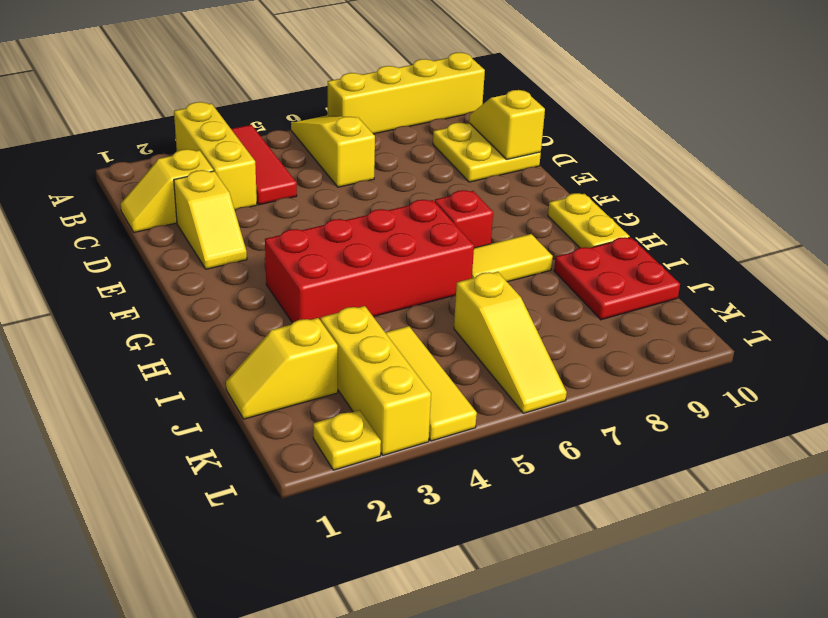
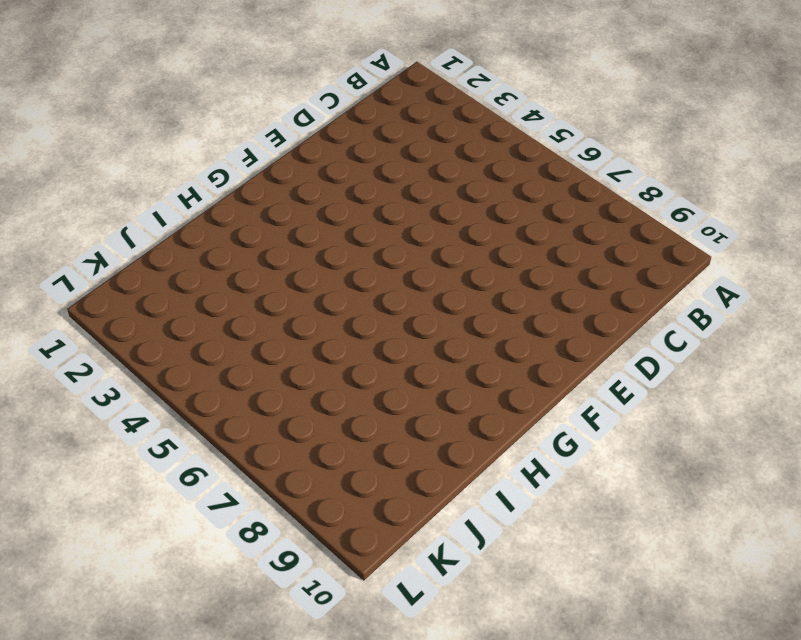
none -> yellow 1x3 brick [174,102,257,210]
none -> red 1x3 tile [231,125,297,205]
none -> yellow 1x3 slope [291,116,375,187]

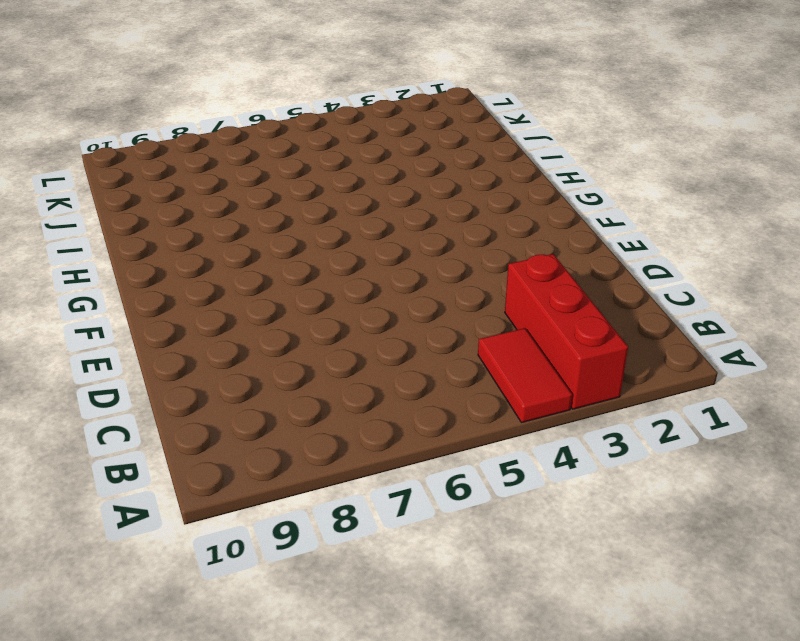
red 1x3 brick [505,254,628,409] -> yellow 1x3 brick [174,102,257,210]
red 1x2 tile [478,328,572,423] -> red 1x3 tile [231,125,297,205]
none -> yellow 1x3 slope [291,116,375,187]
none -> yellow 1x4 brick [328,52,485,134]
none -> yellow 1x2 slope [121,149,214,232]

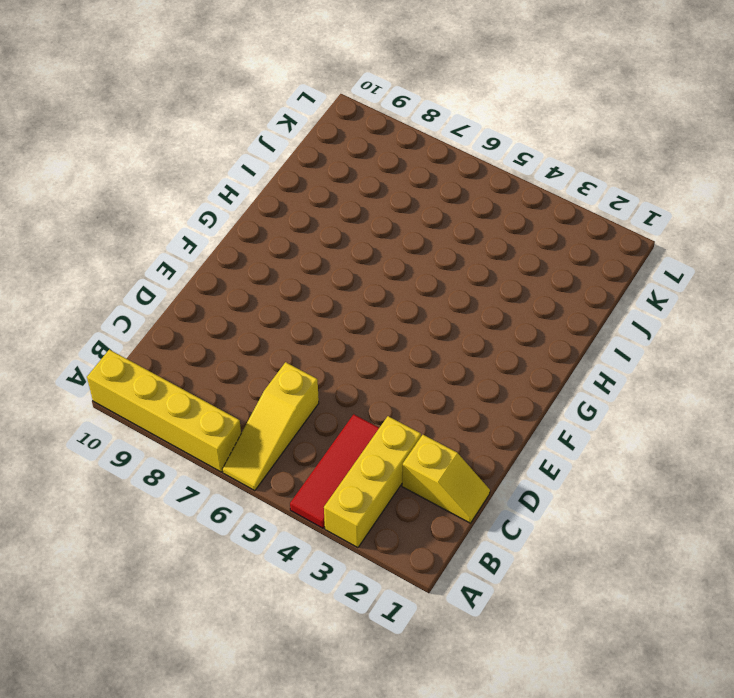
none -> yellow 2x2 plate [433,123,541,182]
none -> yellow 1x2 slope [174,170,247,269]
none -> red 2x4 brick [265,200,474,323]

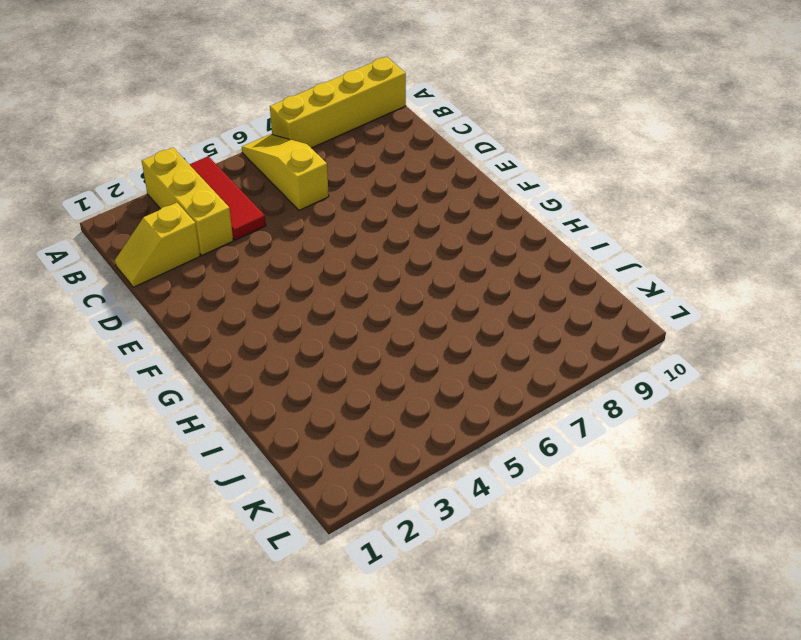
none -> yellow 2x2 plate [433,123,541,182]
none -> yellow 1x2 slope [174,170,247,269]
none -> red 2x4 brick [265,200,474,323]

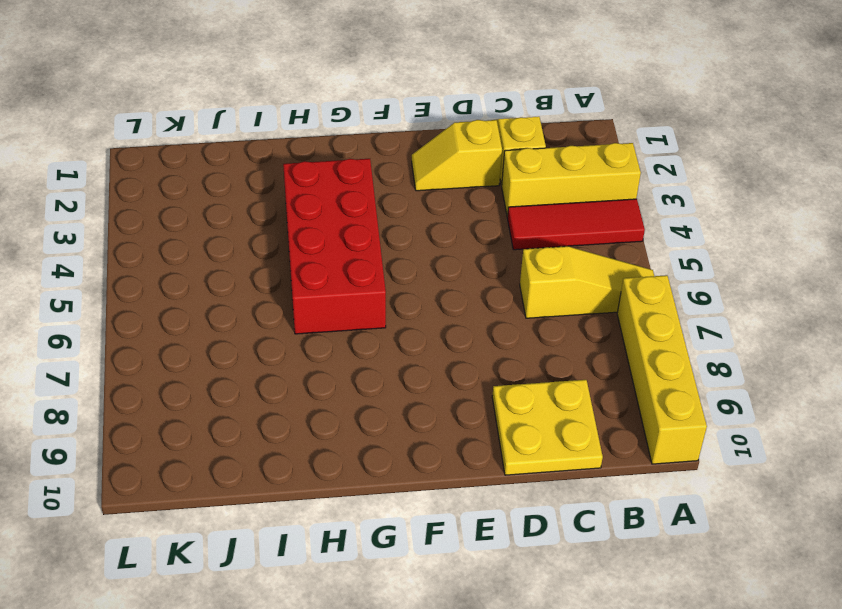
none -> red 1x1 brick [435,190,493,248]
none -> yellow 1x2 plate [548,193,630,248]
none -> yellow 1x2 tile [472,234,553,282]

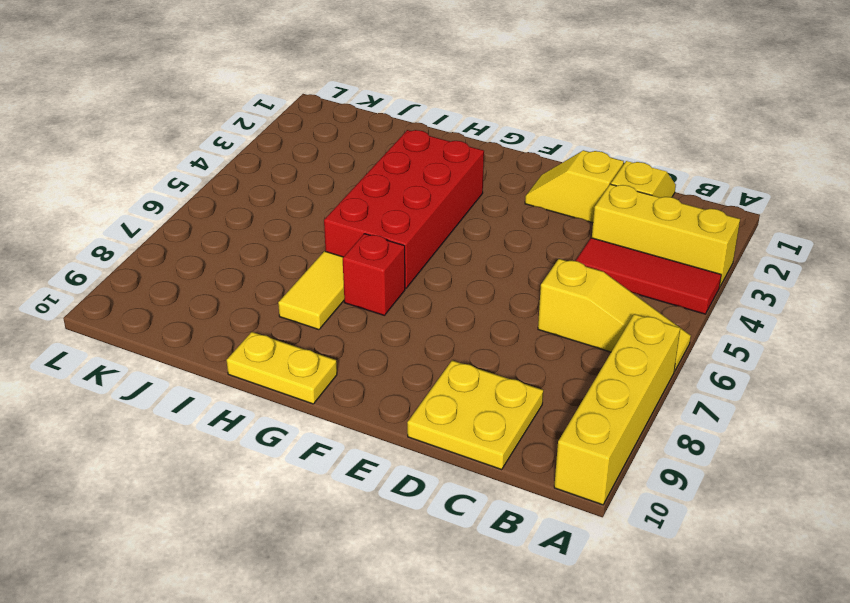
none -> red 2x2 plate [554,237,680,320]
none -> yellow 1x2 slope [226,318,338,419]
none -> yellow 1x3 brick [321,306,431,455]

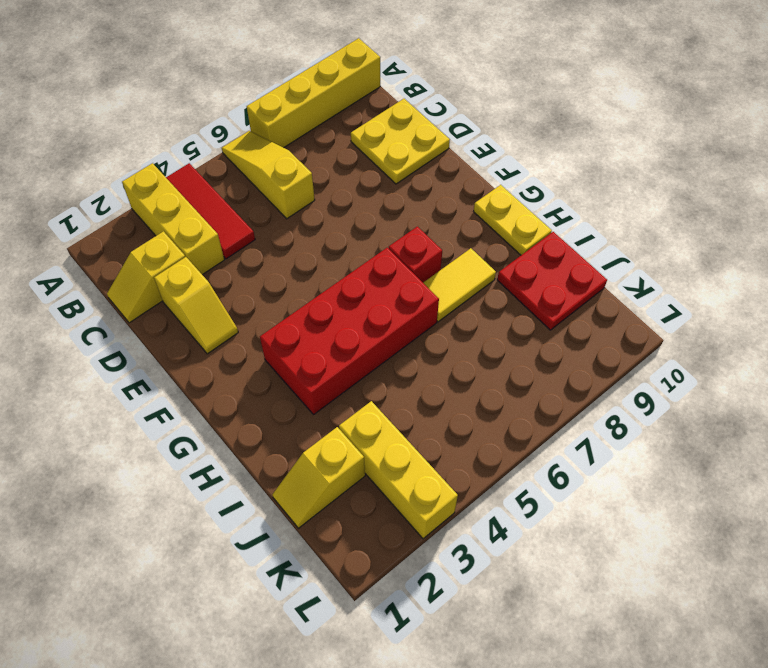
none -> yellow 1x3 tile [385,326,477,441]
none -> yellow 1x3 slope [454,272,567,413]
none -> yellow 1x1 plate [313,410,381,470]

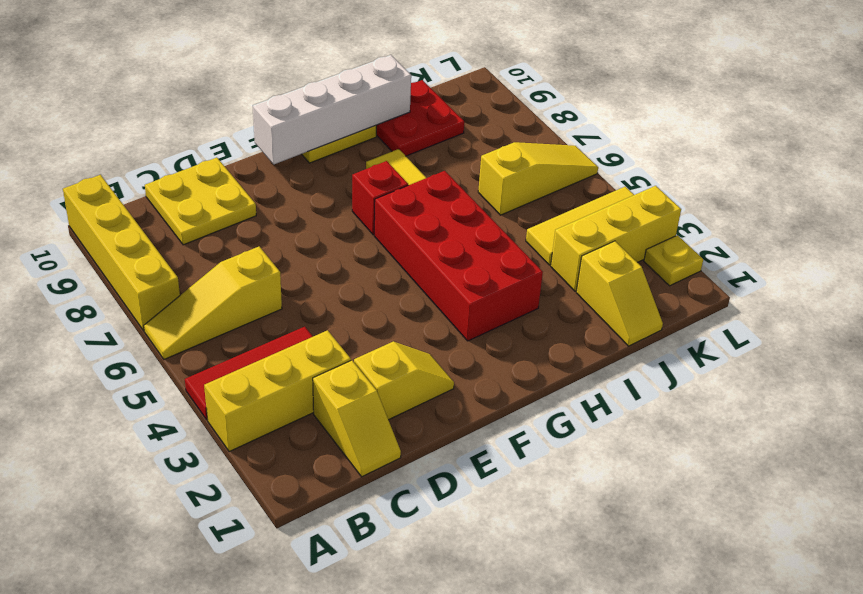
white 1x4 brick [253,55,411,164] -> none
none -> yellow 1x2 slope [469,90,545,159]

